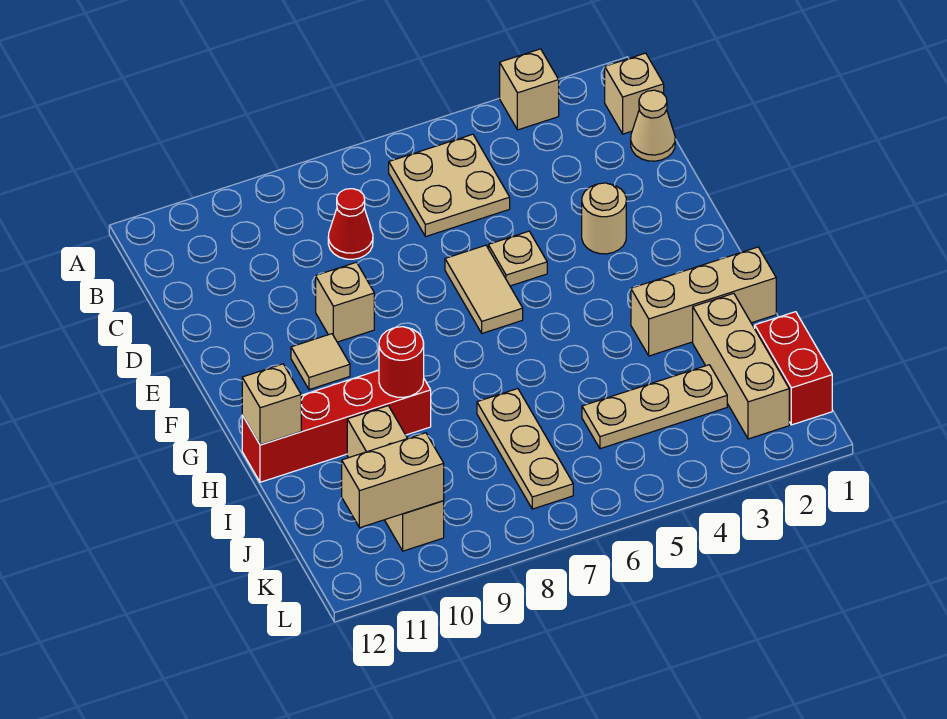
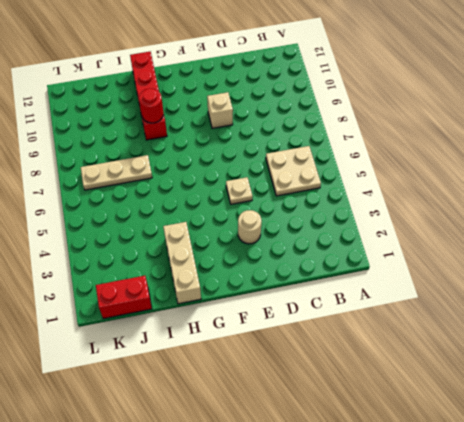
none -> tan 1x1 brick [500,49,559,130]
none -> tan 1x1 brick [605,53,664,134]
none -> tan 1x1 cone [631,90,675,161]

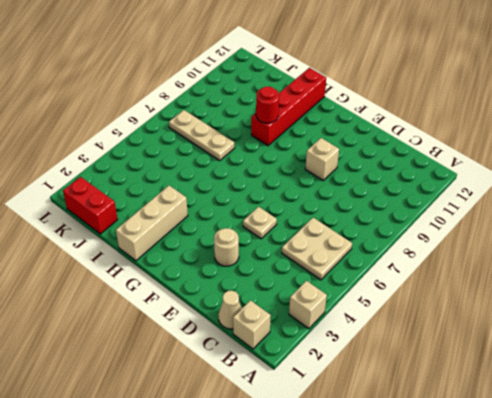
none -> red 1x1 cone [328,189,373,259]
none -> tan 1x2 tile [445,245,523,333]
none -> tan 1x1 tile [291,334,350,390]

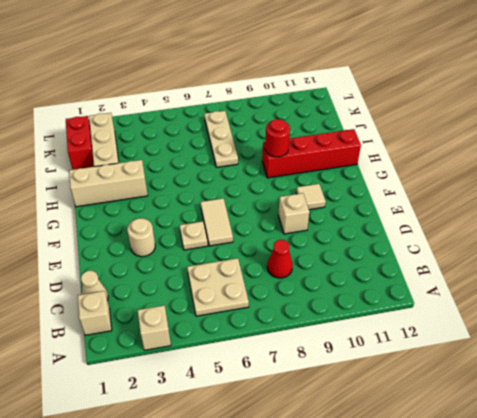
none -> tan 1x3 brick [347,406,444,551]
none -> tan 1x3 plate [582,365,727,449]
none -> tan 1x1 brick [242,364,301,445]

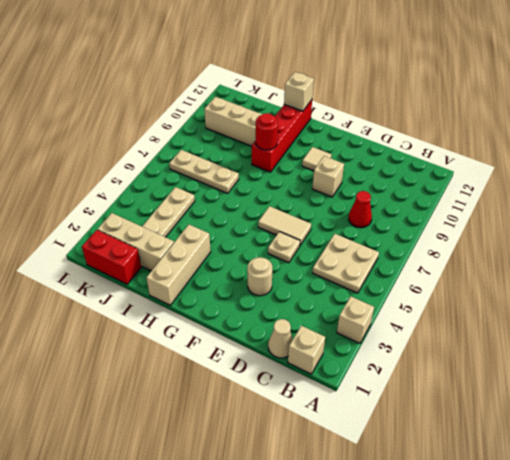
none -> tan 1x2 brick [342,433,444,528]

